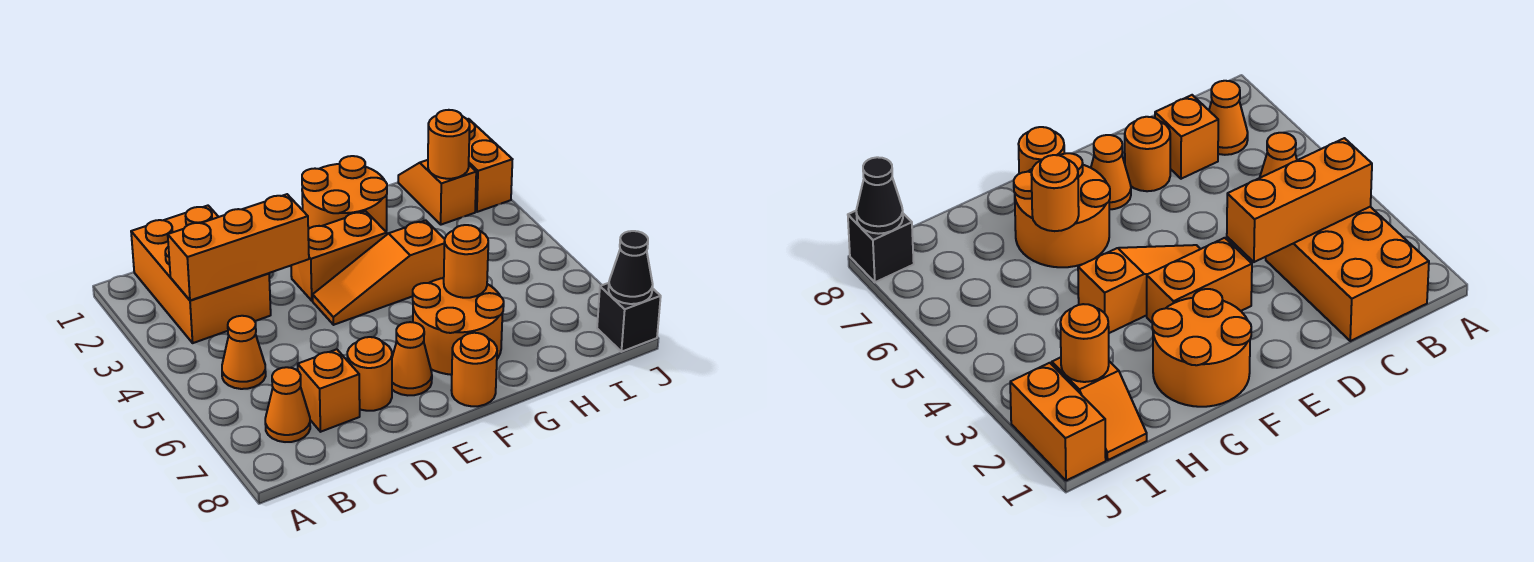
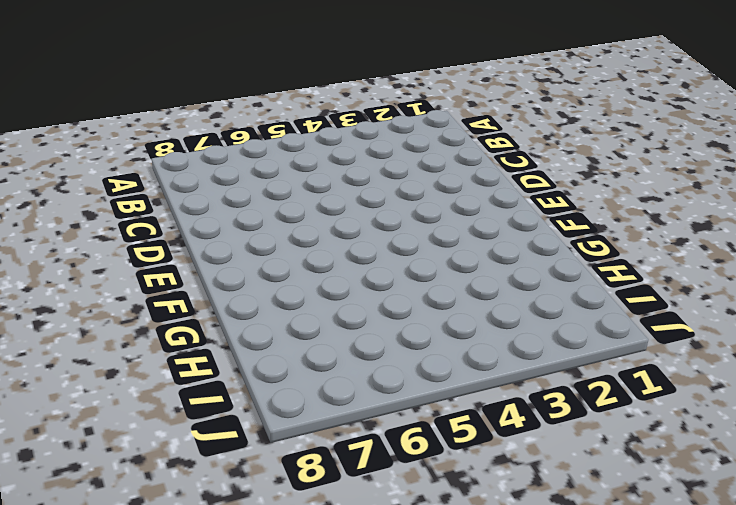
none -> orange 2x3 brick [131,206,271,343]
none -> orange 1x1 cone [222,316,266,389]
none -> orange 1x1 cone [265,367,310,442]

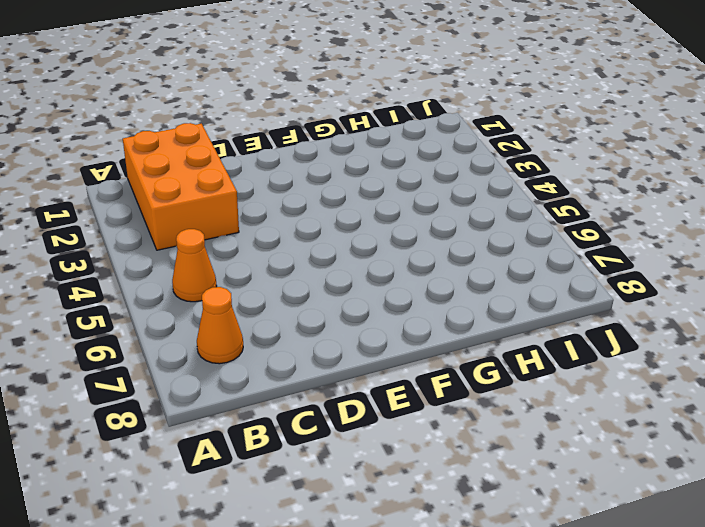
none -> orange 1x1 brick [298,349,360,432]
none -> orange 1x1 round brick [347,337,392,411]
none -> orange 1x2 brick [291,211,387,301]

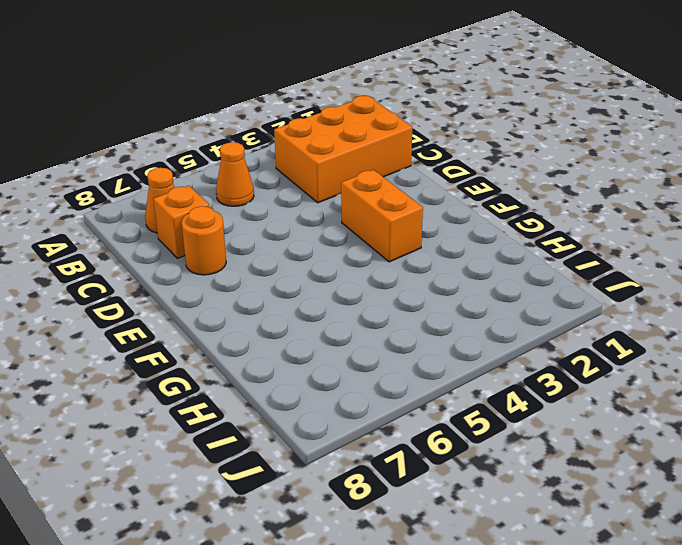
none -> orange 1x3 slope [313,220,445,325]
none -> orange 1x1 cone [392,322,432,395]
none -> orange 2x2 round brick [302,156,387,231]

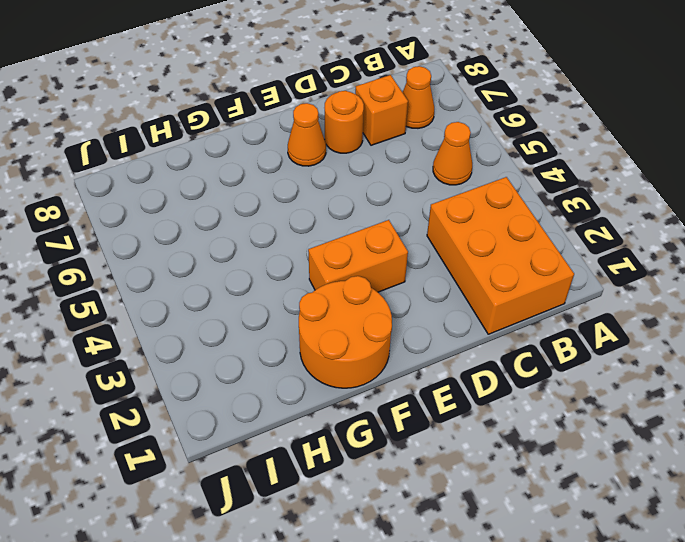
none -> orange 1x3 slope [313,220,445,325]
none -> orange 2x2 round brick [413,278,504,375]
none -> orange 1x1 round brick [451,333,497,406]

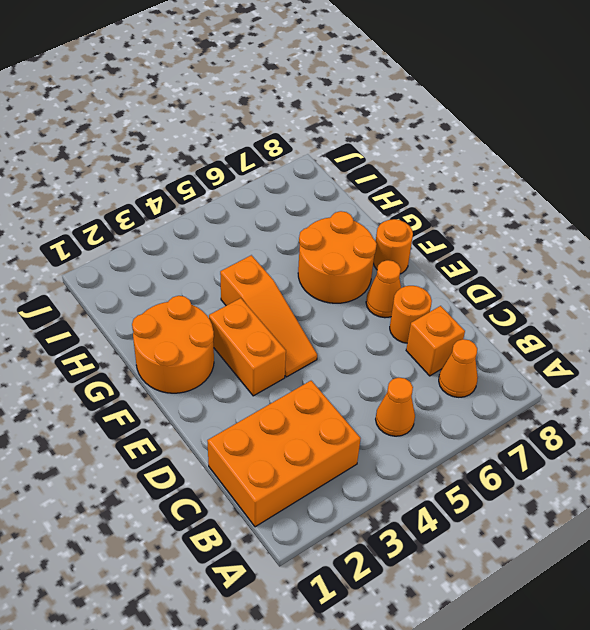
none -> orange 1x2 slope [398,160,476,225]
none -> orange 1x2 brick [467,119,512,212]
none -> black 1x1 brick [597,283,661,352]

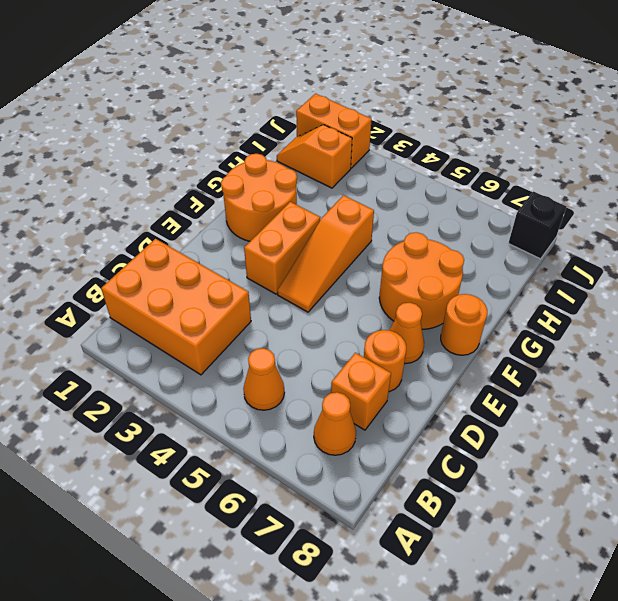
none -> orange 1x3 brick [168,194,309,300]
none -> orange 1x1 round brick [444,225,488,298]
none -> orange 1x1 round brick [428,110,470,179]

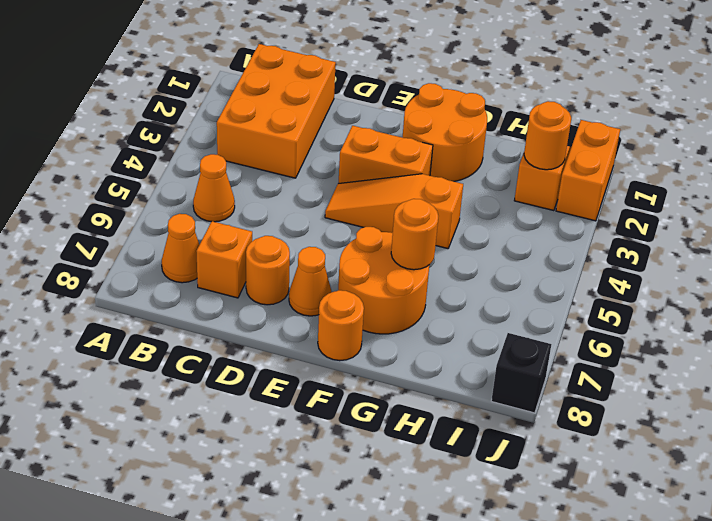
none -> orange 1x3 brick [168,194,309,300]
none -> black 1x1 cone [608,231,653,304]

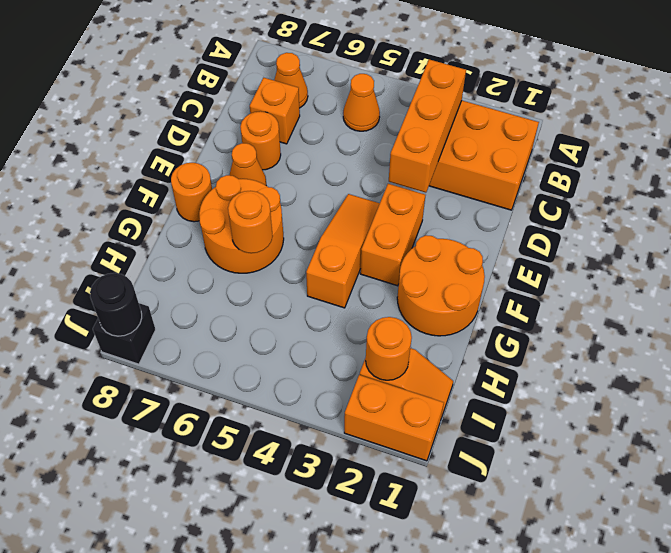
black 1x1 round brick [90,273,142,336] -> black 1x1 cone [608,231,653,304]

